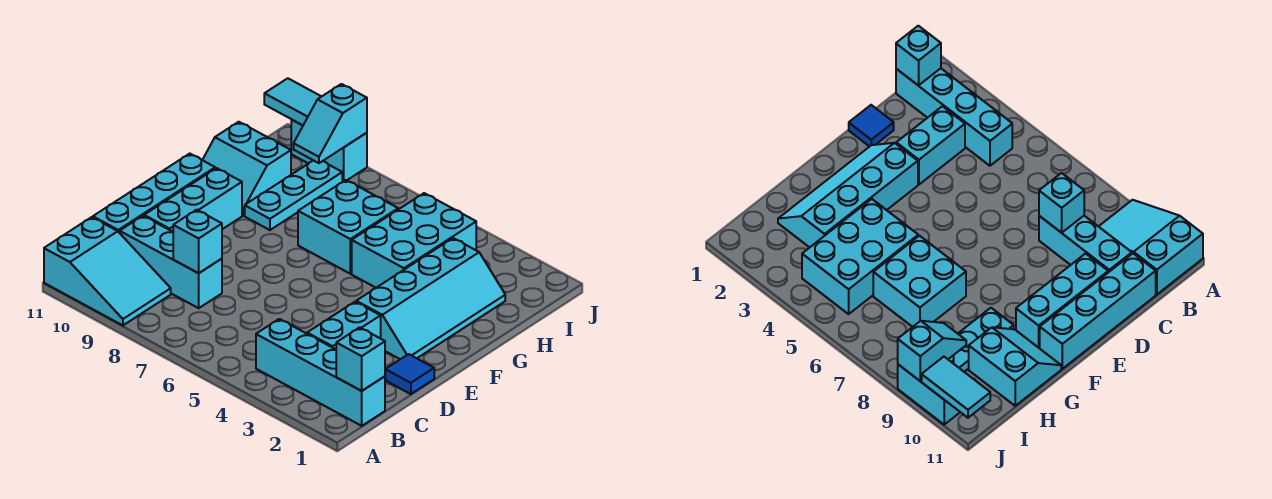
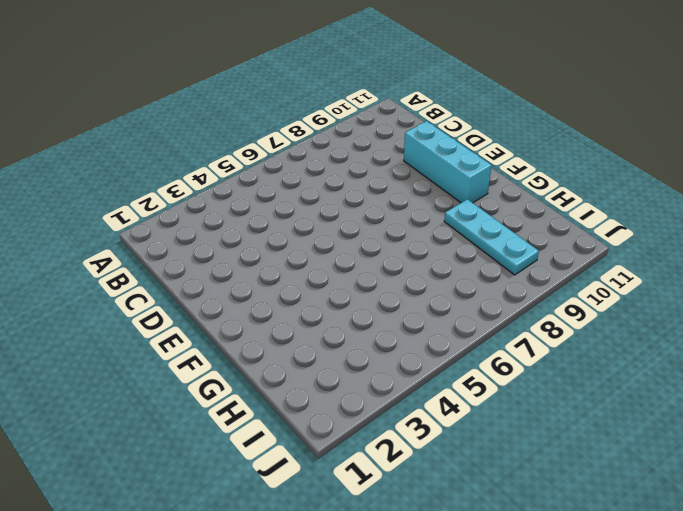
none -> cyan 2x3 slope [44,217,171,325]
none -> cyan 1x4 brick [256,319,385,426]
none -> cyan 1x2 brick [307,302,381,349]

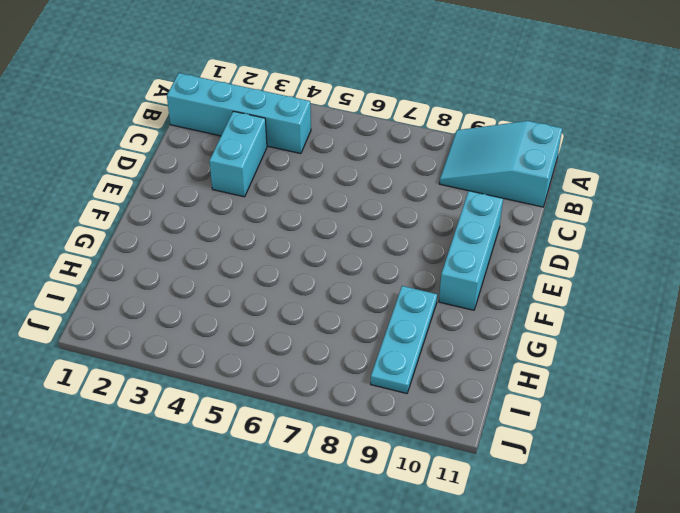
none -> cyan 1x3 brick [120,216,222,308]
none -> cyan 1x4 brick [93,154,215,233]
none -> blue 1x1 tile [385,354,434,394]

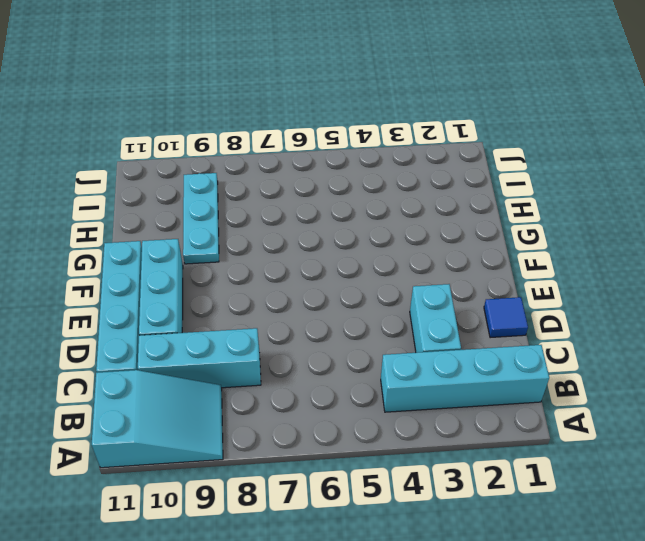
none -> cyan 2x4 slope [356,238,505,359]
none -> cyan 2x3 brick [352,193,476,288]
none -> cyan 2x2 brick [298,180,398,274]

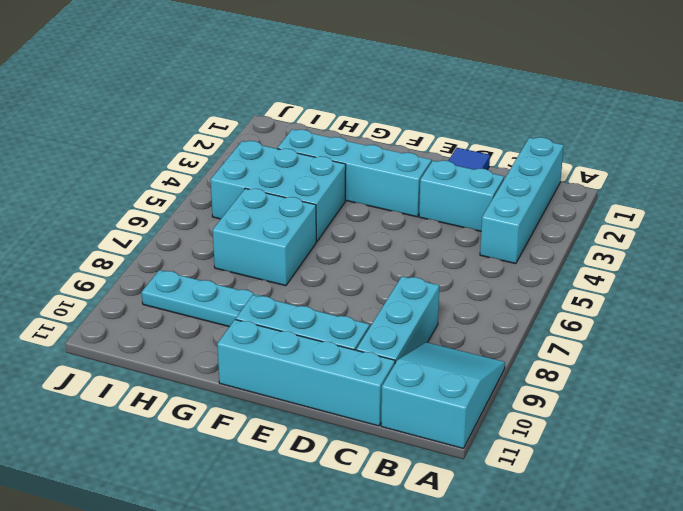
none -> cyan 2x2 slope [203,122,291,215]
none -> cyan 1x2 brick [291,120,367,182]
none -> cyan 1x1 brick [336,327,385,391]

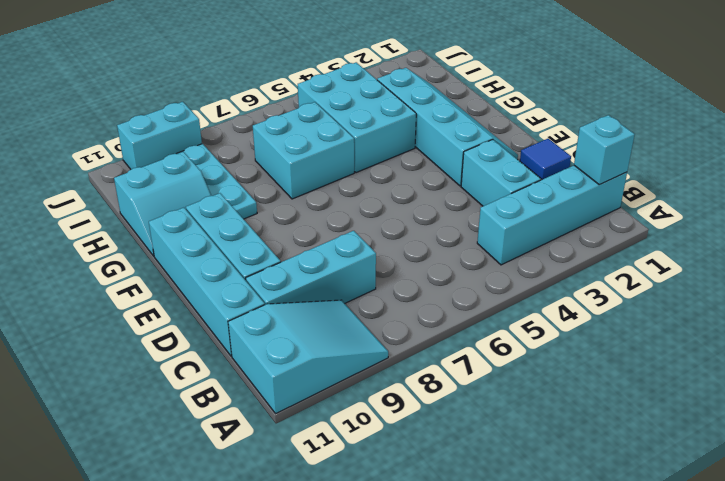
none -> cyan 1x1 brick [173,210,222,273]
none -> cyan 1x2 slope [294,84,367,163]
none -> cyan 1x2 tile [264,78,321,125]

